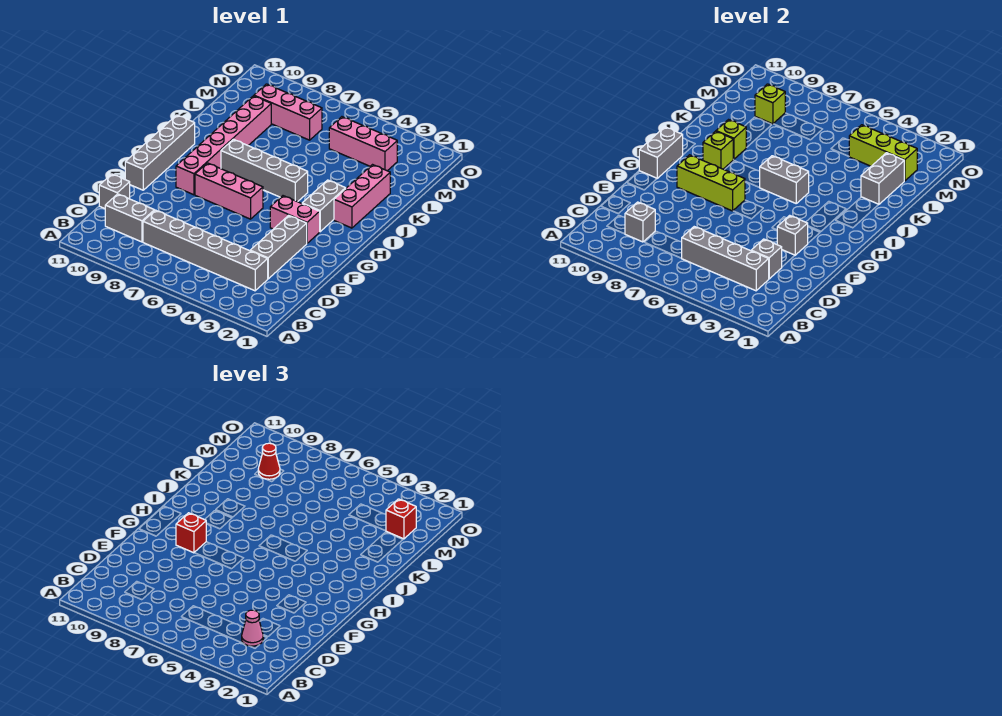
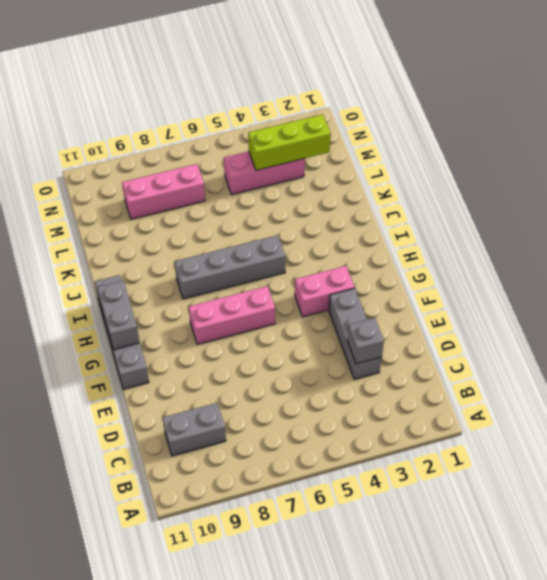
none -> grey 1x6 brick [143,210,268,291]
none -> grey 1x1 brick [99,174,130,209]
none -> pink 1x6 brick [176,96,271,195]

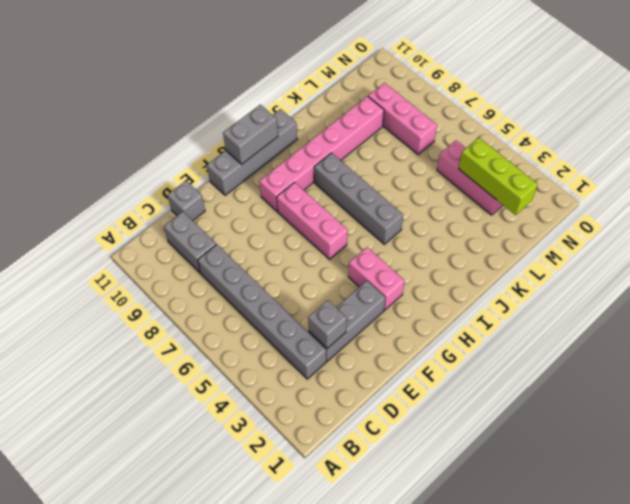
none -> grey 1x2 brick [302,180,346,232]
none -> pink 1x3 brick [334,165,390,228]
none -> grey 1x4 brick [682,227,769,291]

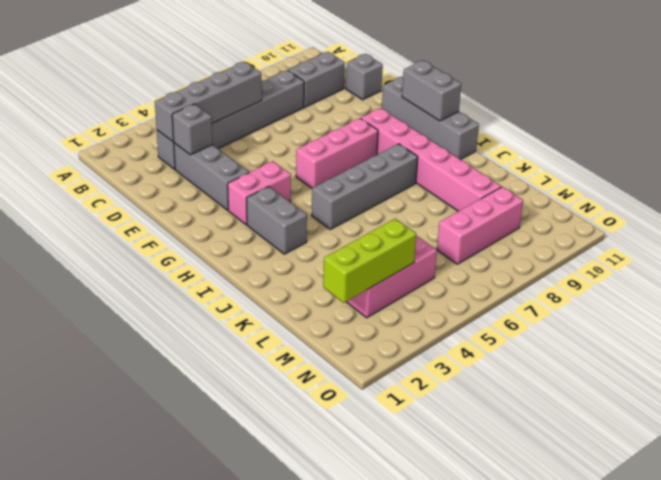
none -> pink 1x3 brick [334,165,390,228]
none -> grey 1x1 brick [625,202,655,242]
none -> grey 1x1 brick [777,215,808,255]

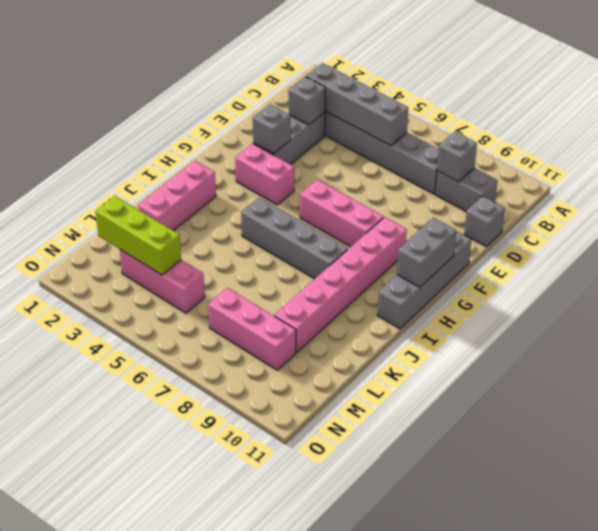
none -> grey 1x2 brick [302,180,346,232]
none -> lime 1x3 brick [677,155,745,211]
none -> grey 1x2 brick [759,156,809,203]

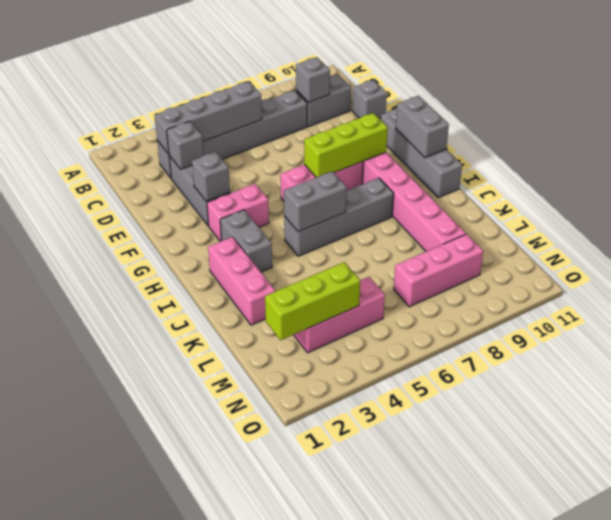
none -> lime 1x1 brick [703,131,733,169]
none -> lime 1x1 brick [716,120,746,159]
none -> grey 1x2 brick [861,153,904,205]

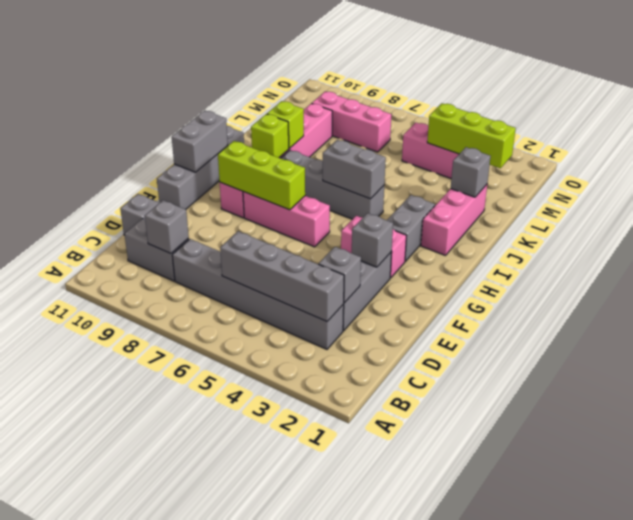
grey 1x1 brick [451,147,491,197] -> grey 1x2 brick [861,153,904,205]
none -> lime 1x1 brick [755,84,785,124]
none -> pink 1x1 cone [242,610,263,646]
none -> red 1x1 brick [176,513,206,553]

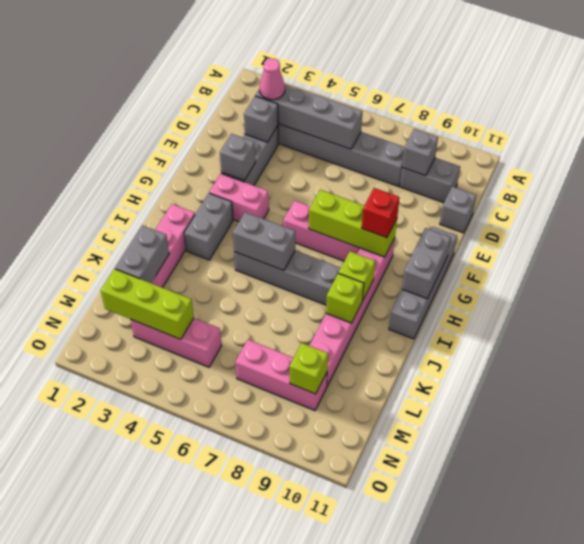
none -> red 1x1 brick [386,499,416,539]
none -> red 1x1 cone [258,443,280,479]

